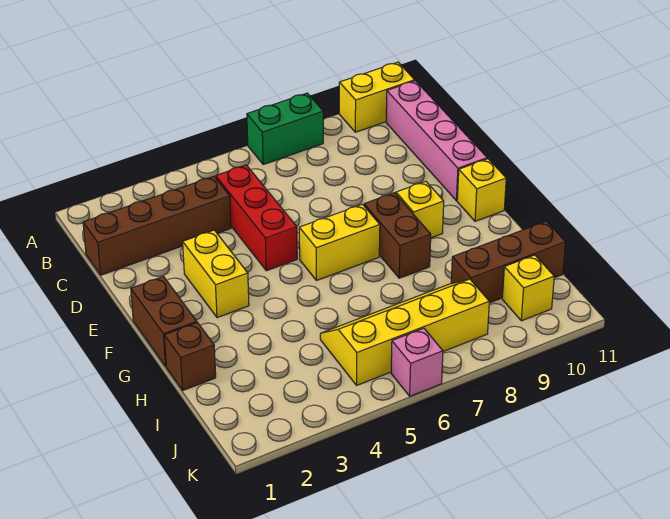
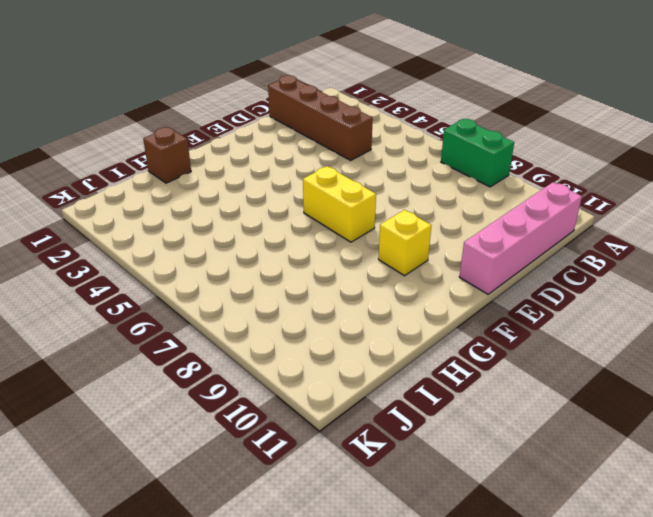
none -> yellow 1x2 brick [339,62,415,132]
none -> red 1x3 brick [216,165,297,271]
none -> yellow 1x2 brick [183,230,249,318]

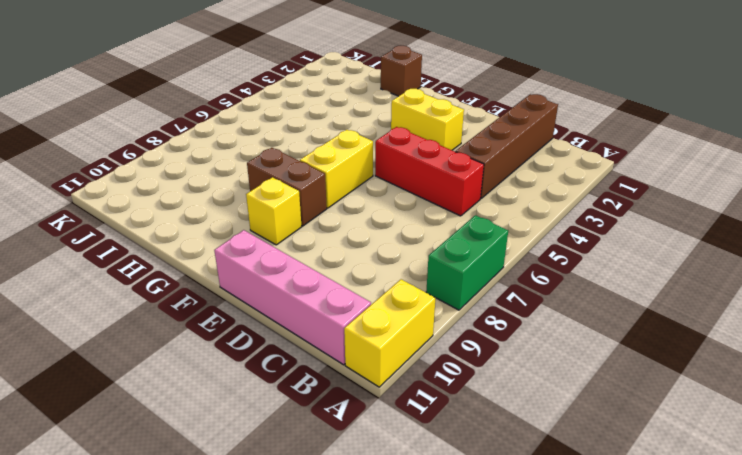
none -> brown 1x2 brick [131,277,197,366]
none -> yellow 1x1 brick [457,159,506,221]
none -> yellow 2x4 slope [320,279,489,385]

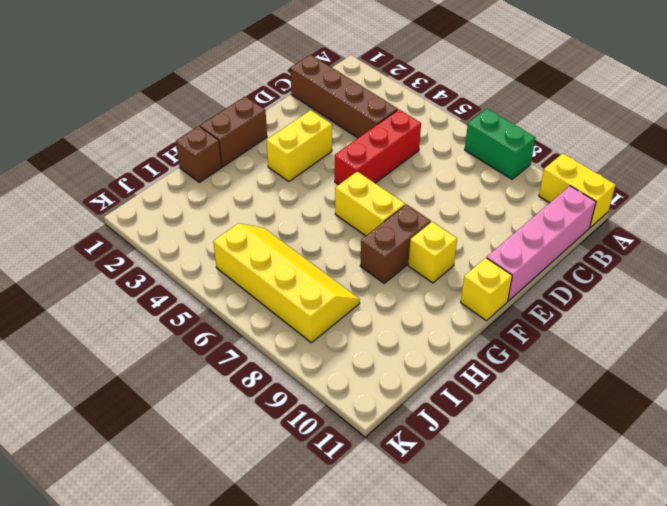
none -> brown 1x3 brick [451,221,566,303]
none -> yellow 1x1 brick [502,255,554,321]
none -> pink 1x1 brick [391,328,443,396]

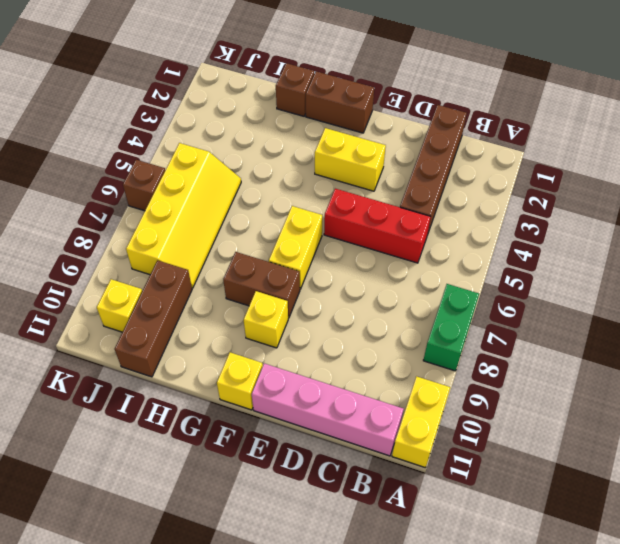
brown 1x1 brick [123,160,165,211] -> pink 1x1 brick [391,328,443,396]

